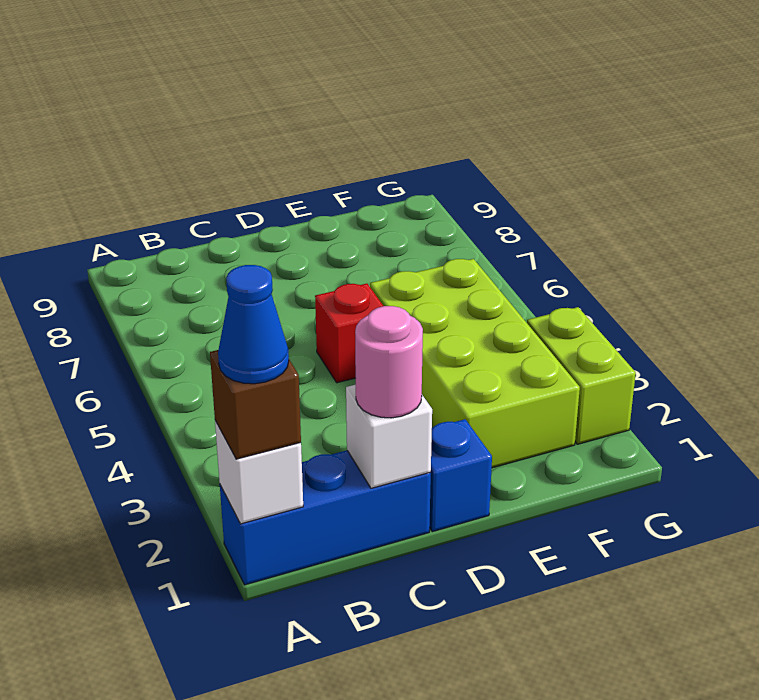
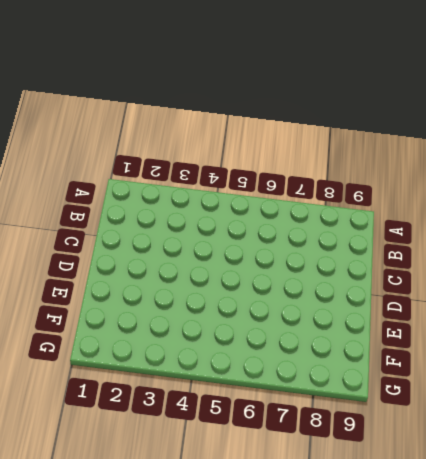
none -> blue 1x3 brick [220,450,431,585]
none -> blue 1x1 brick [429,419,492,532]

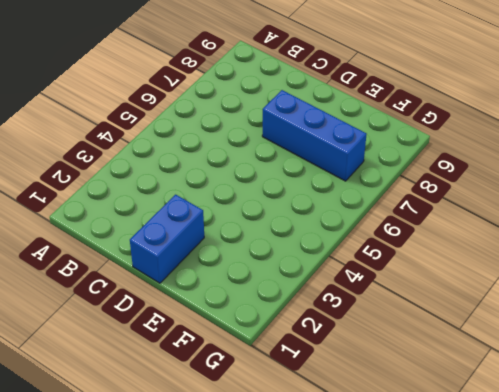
blue 1x2 brick [130,195,204,283] -> blue 1x1 brick [429,419,492,532]
blue 1x3 brick [262,90,366,181] -> blue 1x3 brick moved to [220,450,431,585]
none -> red 1x1 brick [315,284,383,383]
none -> lime 2x4 brick [370,259,580,468]

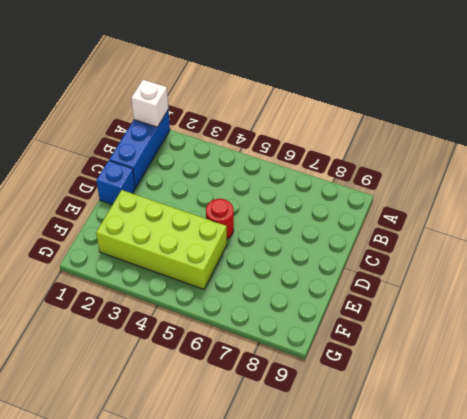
red 1x1 round brick [206,199,234,239] -> red 1x1 brick [315,284,383,383]
none -> lime 1x2 brick [527,307,636,444]
none -> white 1x1 brick [346,385,432,488]

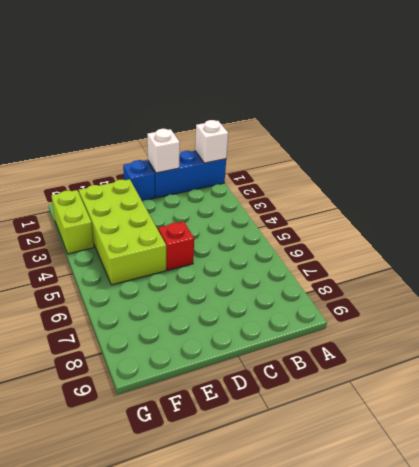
none -> brown 1x1 brick [210,350,301,459]
none -> pink 1x1 round brick [355,306,423,418]

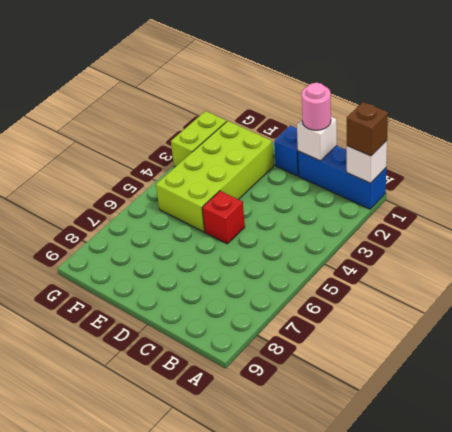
none -> blue 1x1 cone [218,265,289,384]

